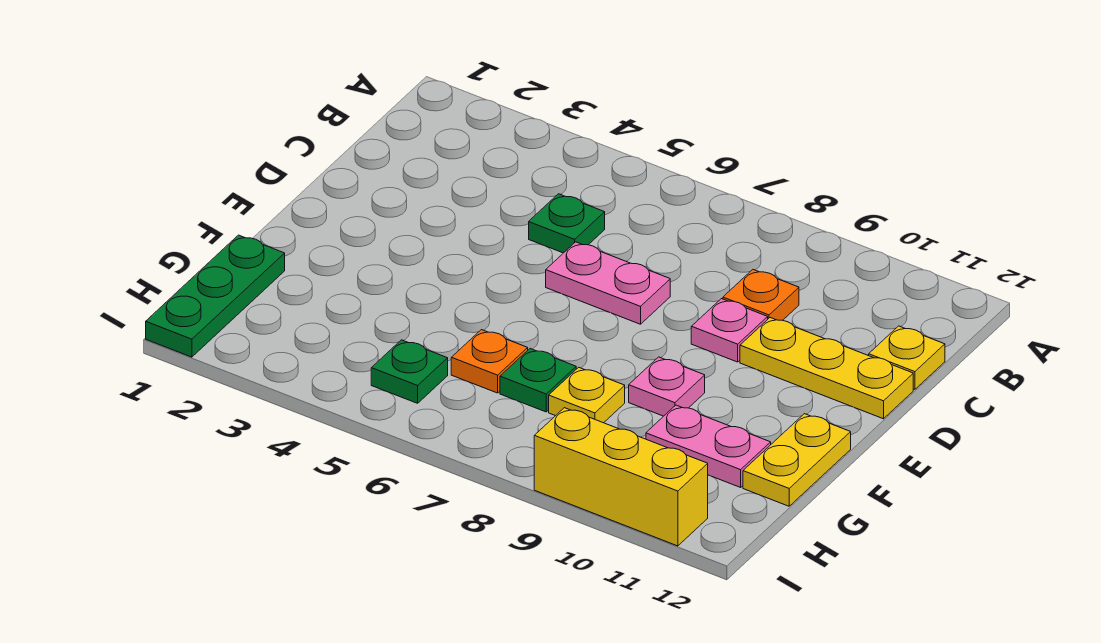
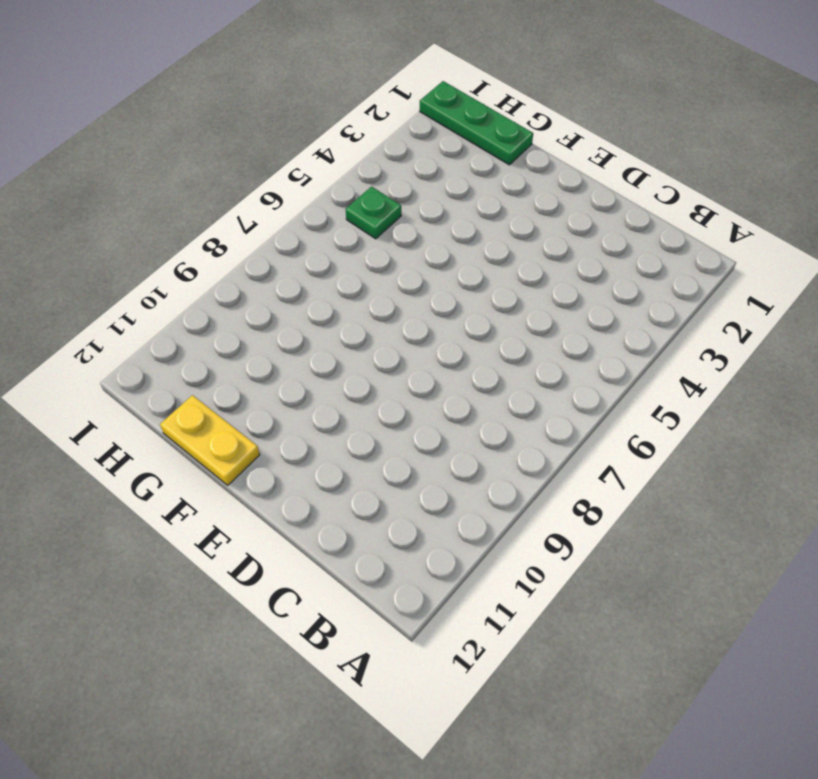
none -> green 1x1 plate [529,194,605,253]
none -> orange 1x1 plate [723,270,799,320]
none -> yellow 1x1 plate [869,326,945,389]

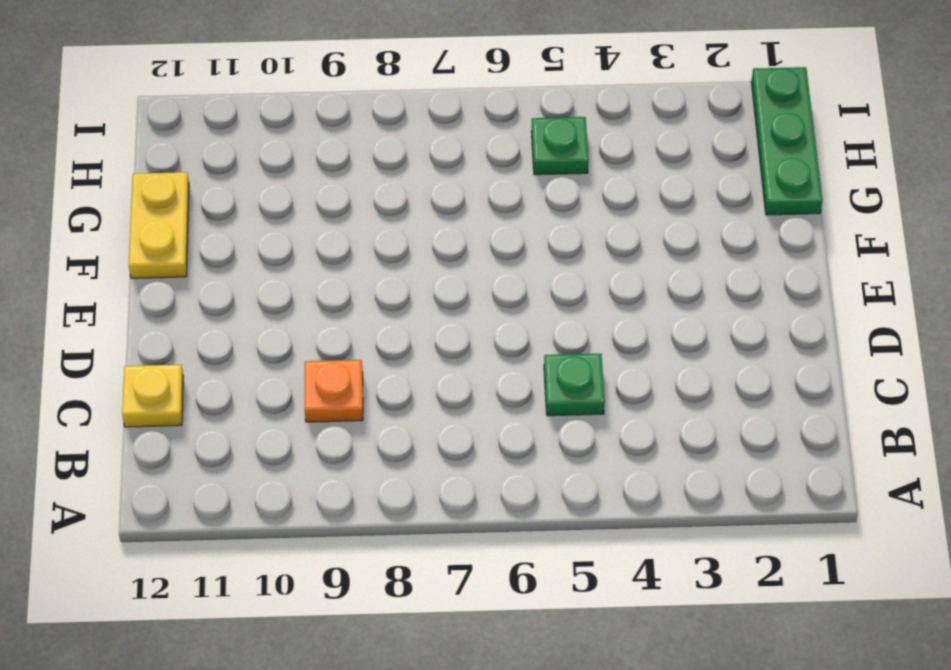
none -> pink 1x2 plate [546,242,670,324]
none -> pink 1x1 plate [691,299,768,362]
none -> yellow 1x3 plate [740,318,913,419]

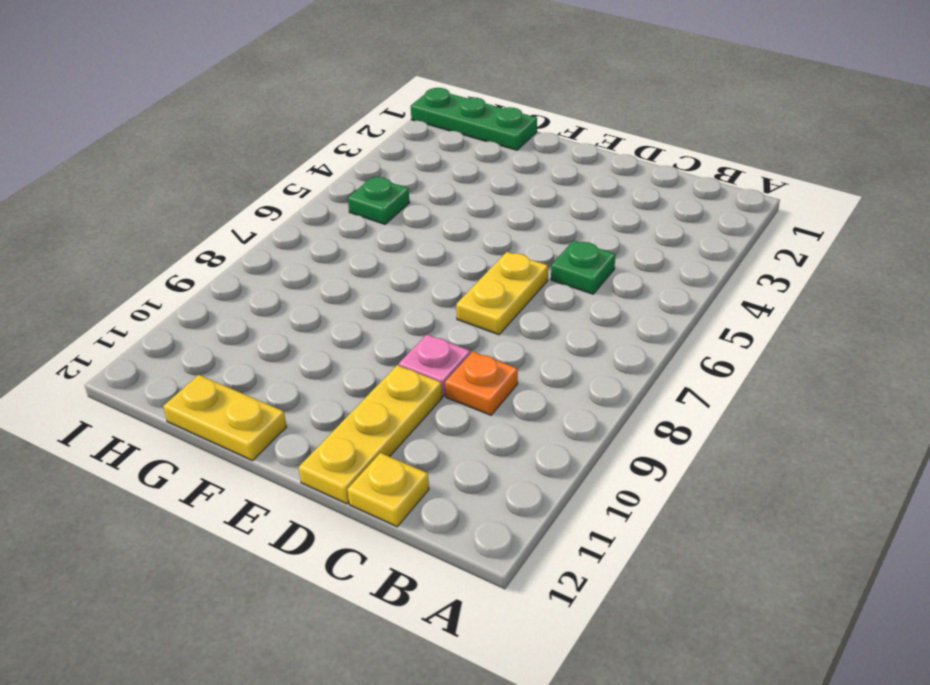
yellow 1x2 plate [456,252,548,335] -> pink 1x2 plate [546,242,670,324]
none -> pink 1x1 plate [629,357,705,416]
none -> orange 1x1 plate [451,330,528,393]
none -> green 1x1 plate [500,349,576,412]

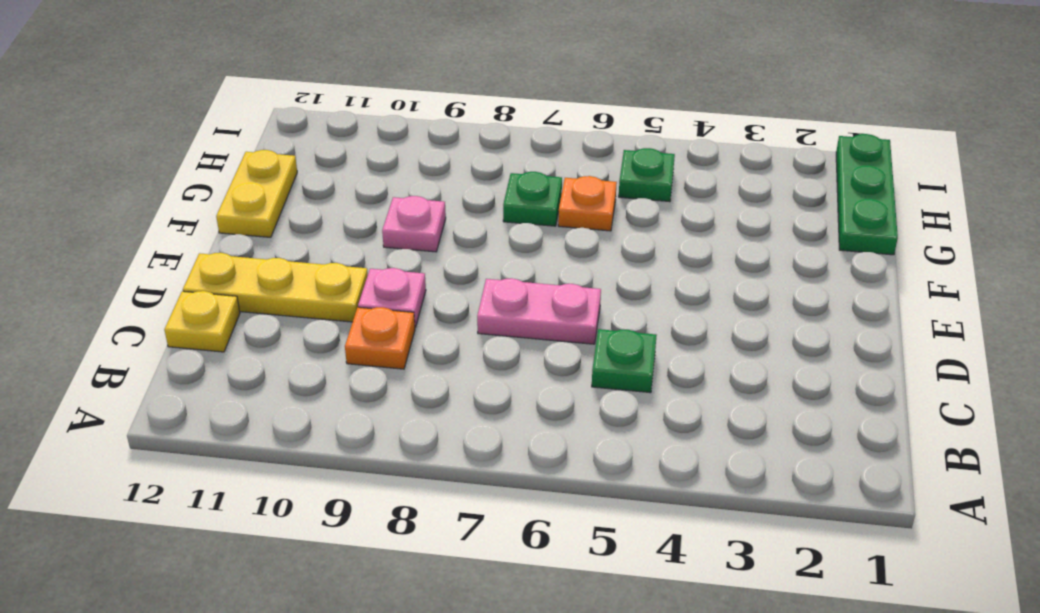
none -> yellow 1x1 plate [549,367,625,423]
none -> pink 1x2 plate [646,405,771,487]
none -> yellow 1x3 brick [534,408,708,546]

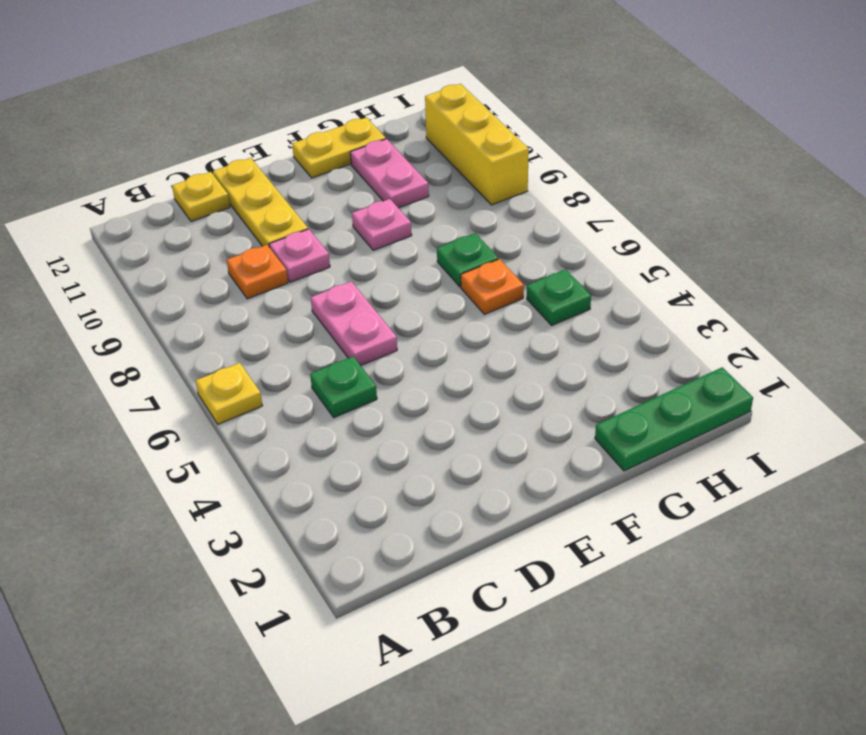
yellow 1x1 plate [196,363,262,424] -> yellow 1x1 plate moved to [549,367,625,423]

